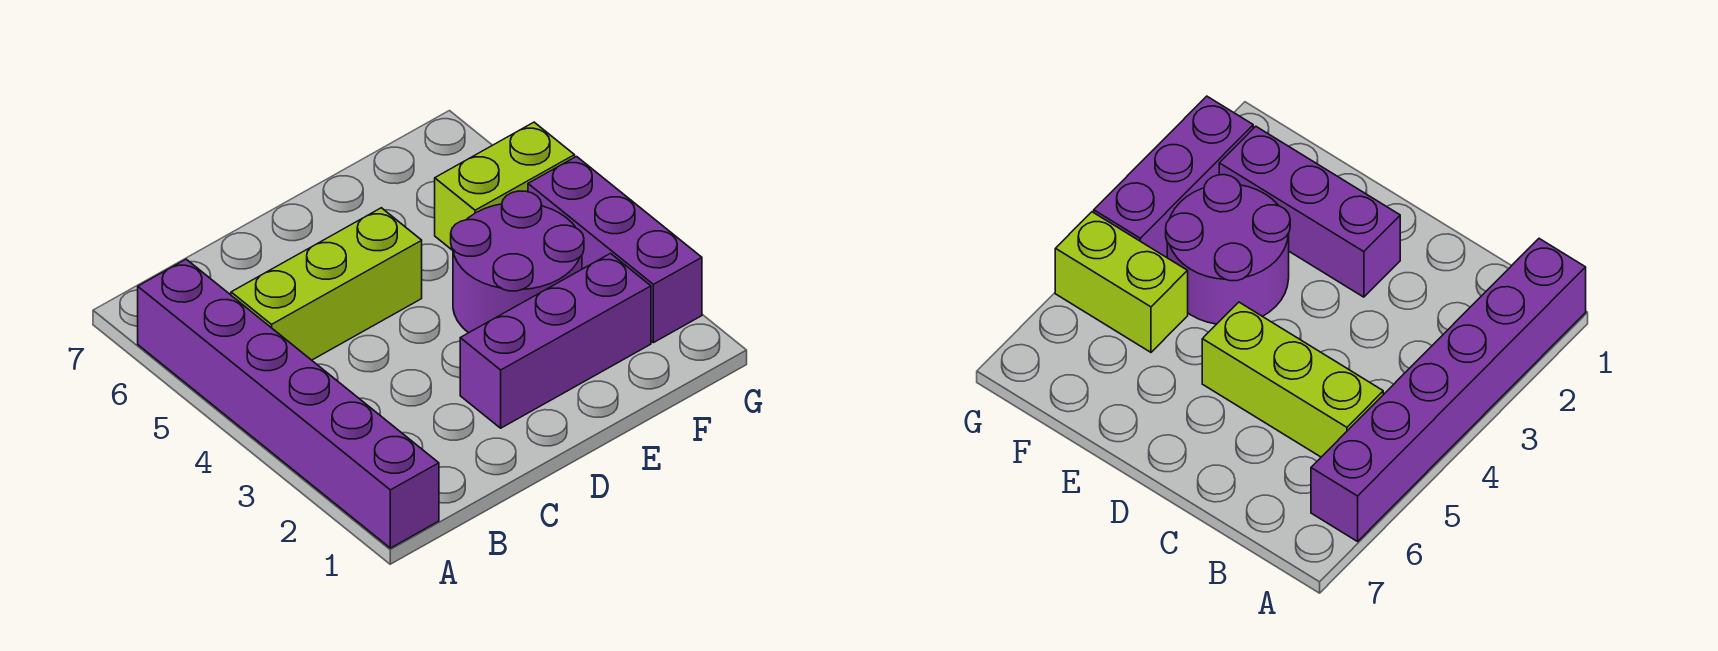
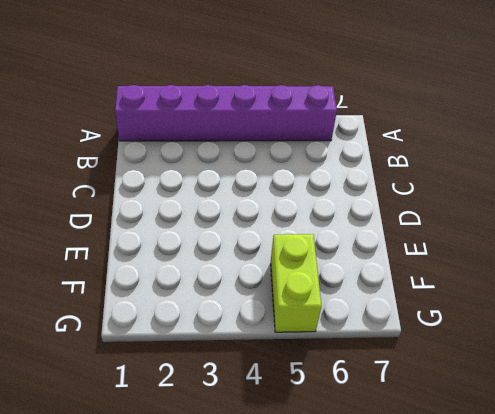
none -> lime 1x3 brick [231,208,422,360]
none -> purple 1x3 brick [460,254,651,428]

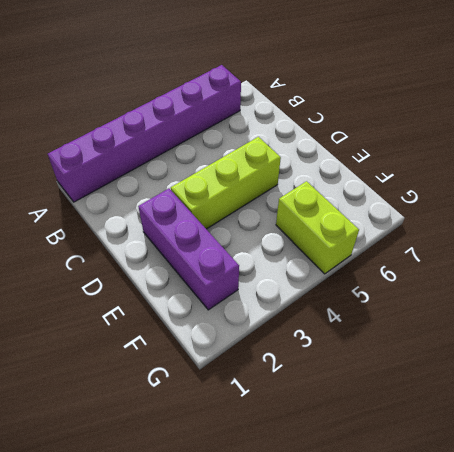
lime 1x3 brick [171,137,281,229] -> lime 1x3 brick turned to [231,208,422,360]
none -> purple 2x2 round brick [451,191,584,333]
none -> purple 1x3 brick [528,157,702,343]

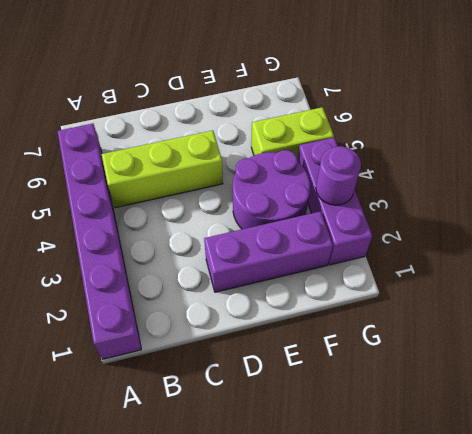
purple 1x1 round brick [316,146,361,205] -> none

